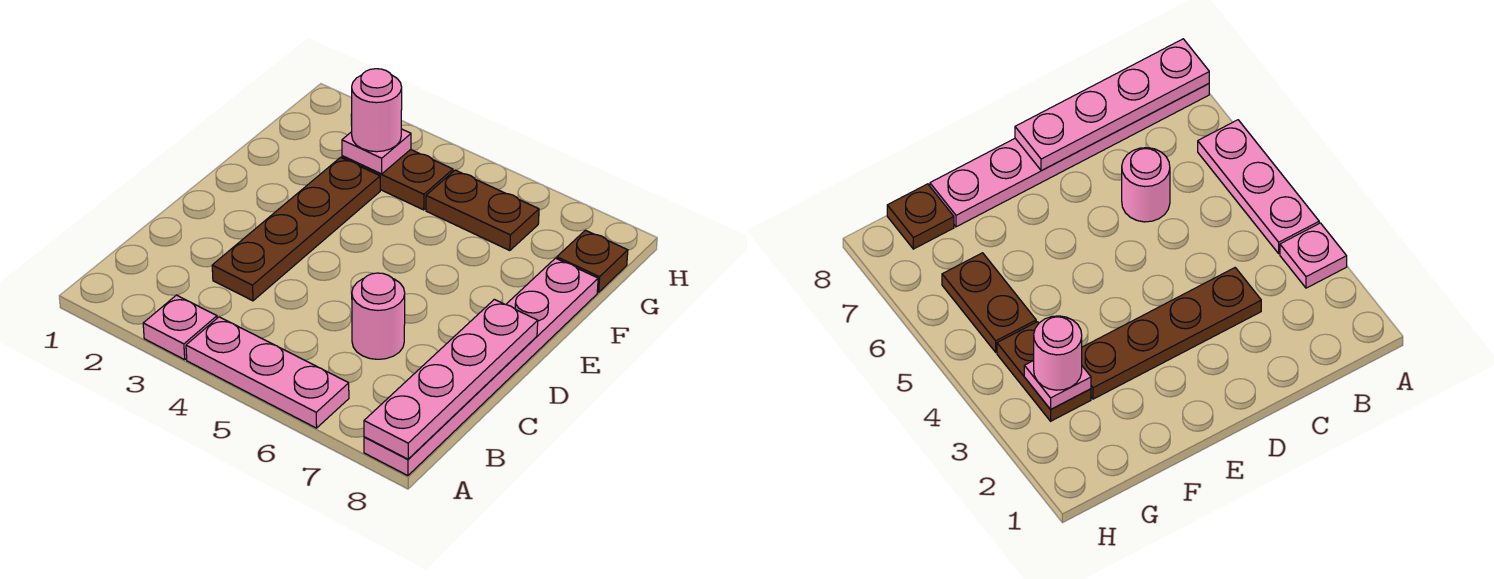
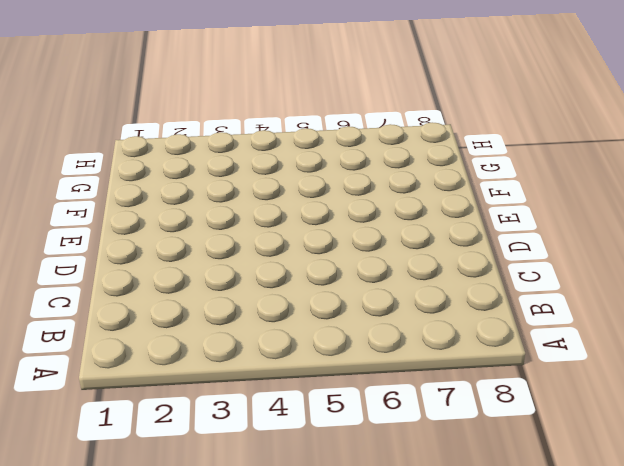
none -> pink 1x1 plate [143,295,217,360]
none -> pink 1x3 plate [186,317,349,428]

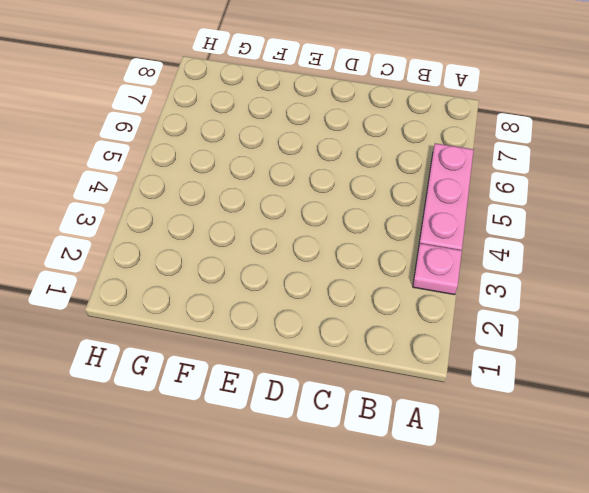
none -> pink 1x6 plate [364,258,598,476]
none -> brown 1x4 plate [212,157,380,301]

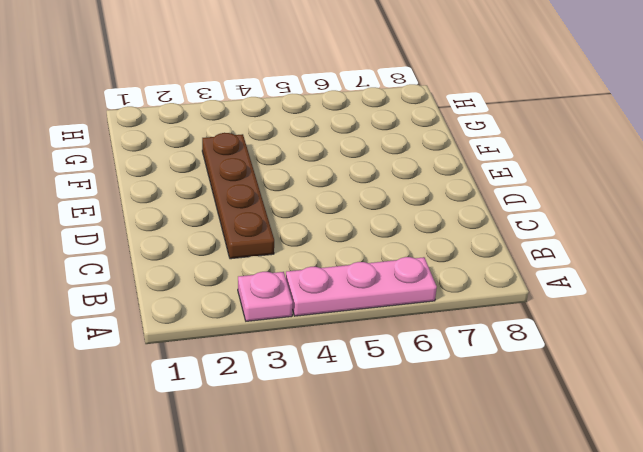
none -> pink 1x6 plate [364,258,598,476]
none -> pink 1x1 round brick [352,273,405,359]

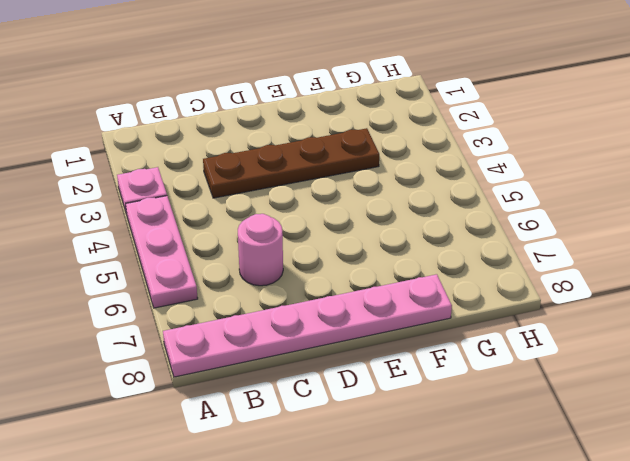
none -> brown 1x2 plate [342,150,453,210]
none -> brown 1x2 plate [426,170,539,251]

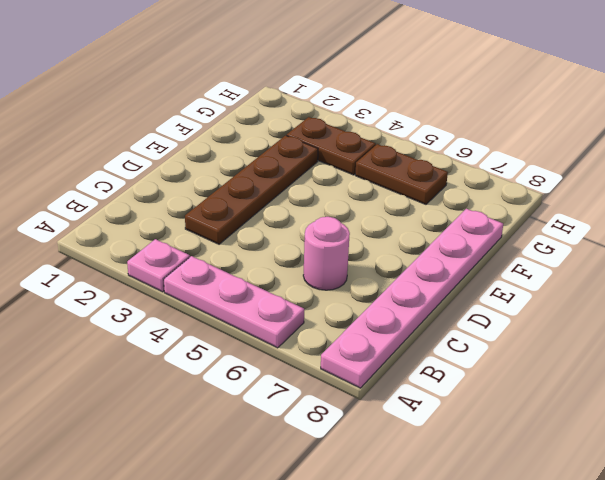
none -> brown 1x1 plate [557,230,628,292]
none -> pink 1x4 plate [364,299,538,459]

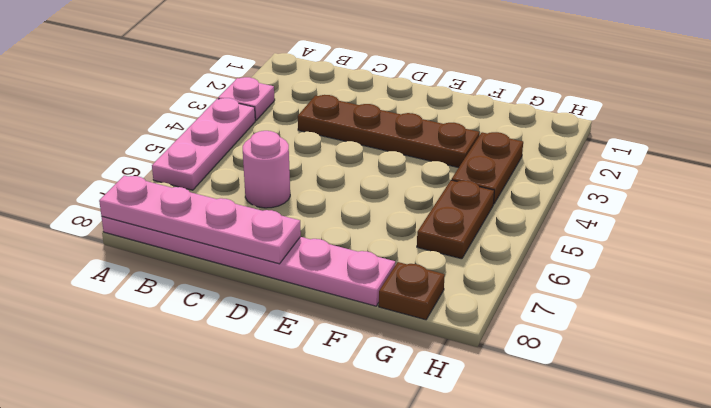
none -> pink 1x1 plate [342,129,411,174]
none -> pink 1x1 round brick [352,69,402,152]

